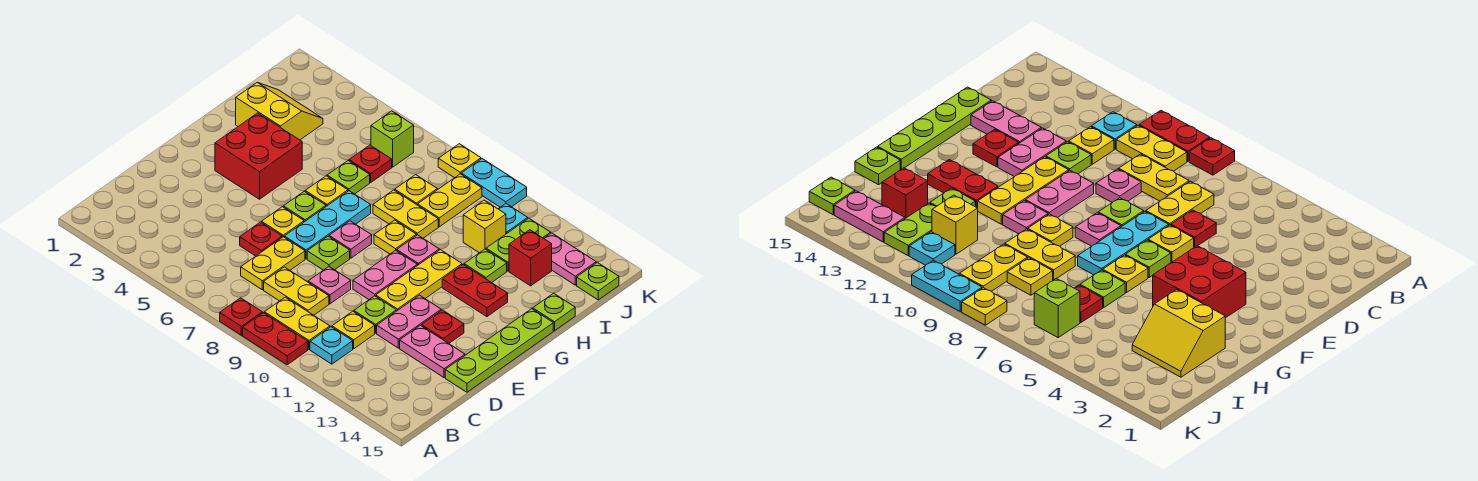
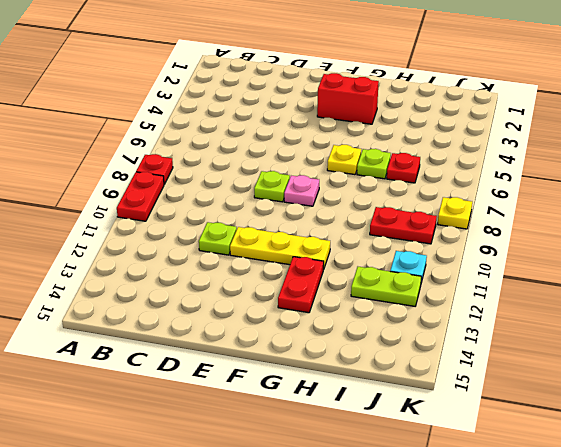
red 1x2 brick [317,73,379,124] -> red 2x2 brick [215,113,302,199]
red 1x2 plate [370,207,437,244] -> yellow 1x2 plate [418,174,482,227]
none -> yellow 1x2 plate [264,297,330,349]
none -> cyan 1x1 plate [310,327,353,364]
none -> yellow 1x2 plate [241,237,305,290]
none -> yellow 1x2 plate [264,267,329,315]

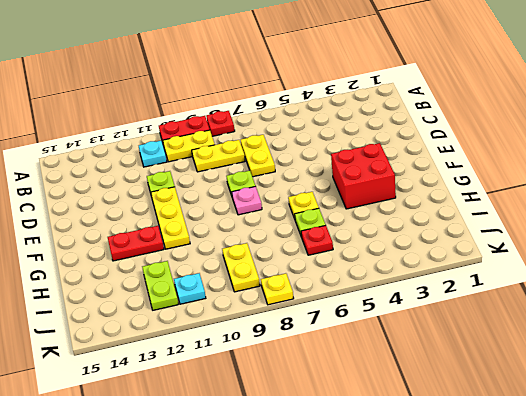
none -> yellow 1x1 plate [332,311,375,349]
none -> red 1x1 plate [240,222,282,256]
none -> pink 1x1 plate [308,267,351,304]
none -> pink 1x2 plate [377,295,441,348]

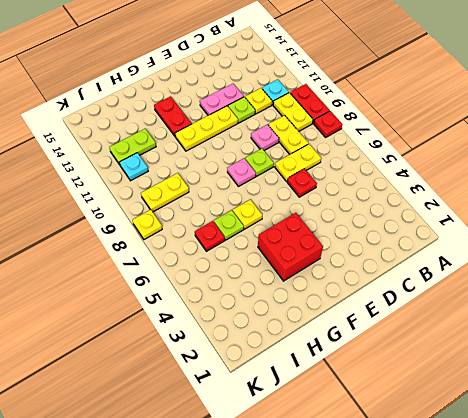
none -> pink 1x2 plate [400,325,465,378]
none -> lime 1x4 plate [445,309,553,392]
none -> yellow 1x1 plate [262,207,304,237]
none -> cyan 1x3 plate [284,191,371,259]

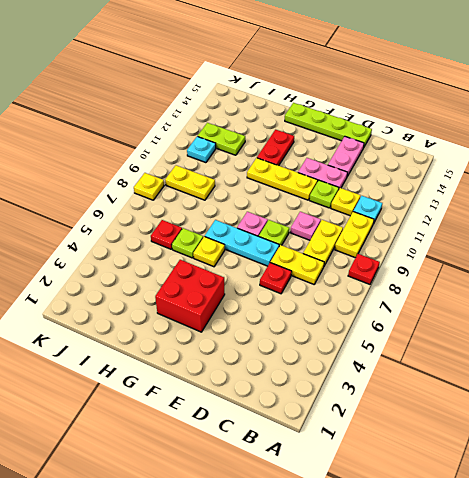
none -> red 1x2 plate [243,313,308,365]
none -> yellow 1x1 plate [262,207,304,237]
none -> pink 1x2 plate [353,250,417,299]
none -> red 1x1 plate [421,310,464,343]

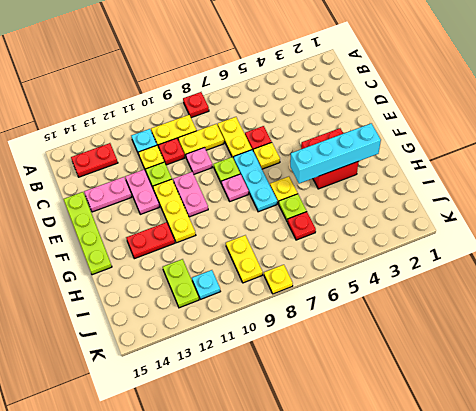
red 1x2 plate [71,143,118,177] -> red 1x2 plate moved to [243,313,308,365]
red 1x1 plate [158,138,185,165] -> red 1x1 plate moved to [421,310,464,343]
cyan 1x4 brick [290,123,381,183] -> none
none -> lime 1x1 plate [283,191,326,222]
none -> yellow 1x1 plate [374,220,416,254]
none -> pink 1x1 plate [397,235,439,266]
none -> yellow 2x2 slope [236,83,323,140]

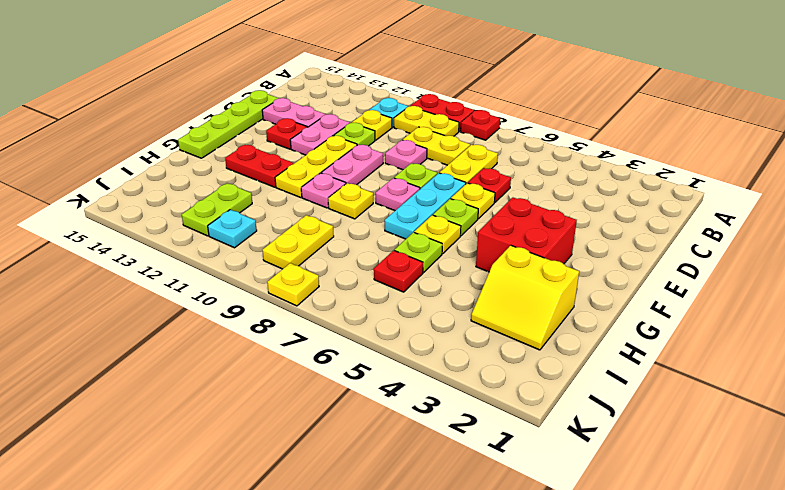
none -> yellow 1x2 plate [373,190,438,238]
none -> lime 1x1 plate [464,249,507,283]
none -> lime 1x1 plate [533,293,575,331]
none -> yellow 1x1 plate [395,175,437,205]

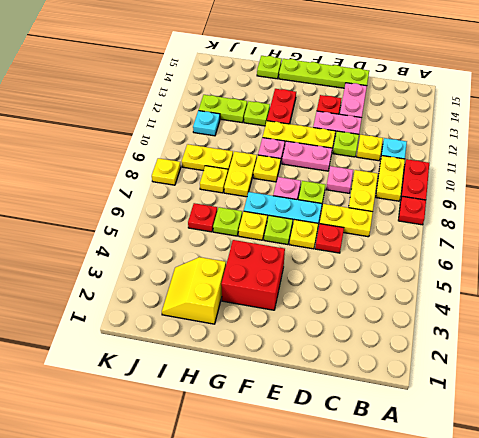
none -> yellow 1x1 brick [463,200,506,253]
none -> red 1x1 brick [509,230,552,286]
none -> lime 1x1 brick [371,111,414,167]
none -> pink 1x2 plate [544,233,596,285]

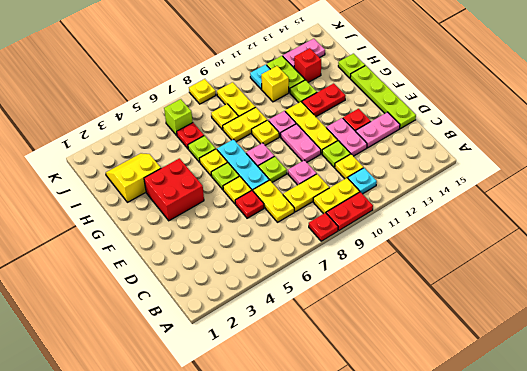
none -> lime 1x1 plate [577,262,619,300]
none -> cyan 1x2 plate [461,159,527,207]

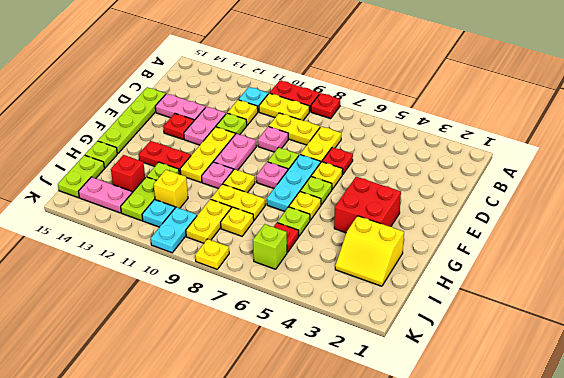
lime 1x2 plate [58,155,104,198] -> lime 1x1 plate [577,262,619,300]
cyan 1x2 plate [151,207,197,253] -> cyan 1x2 plate turned to [461,159,527,207]

